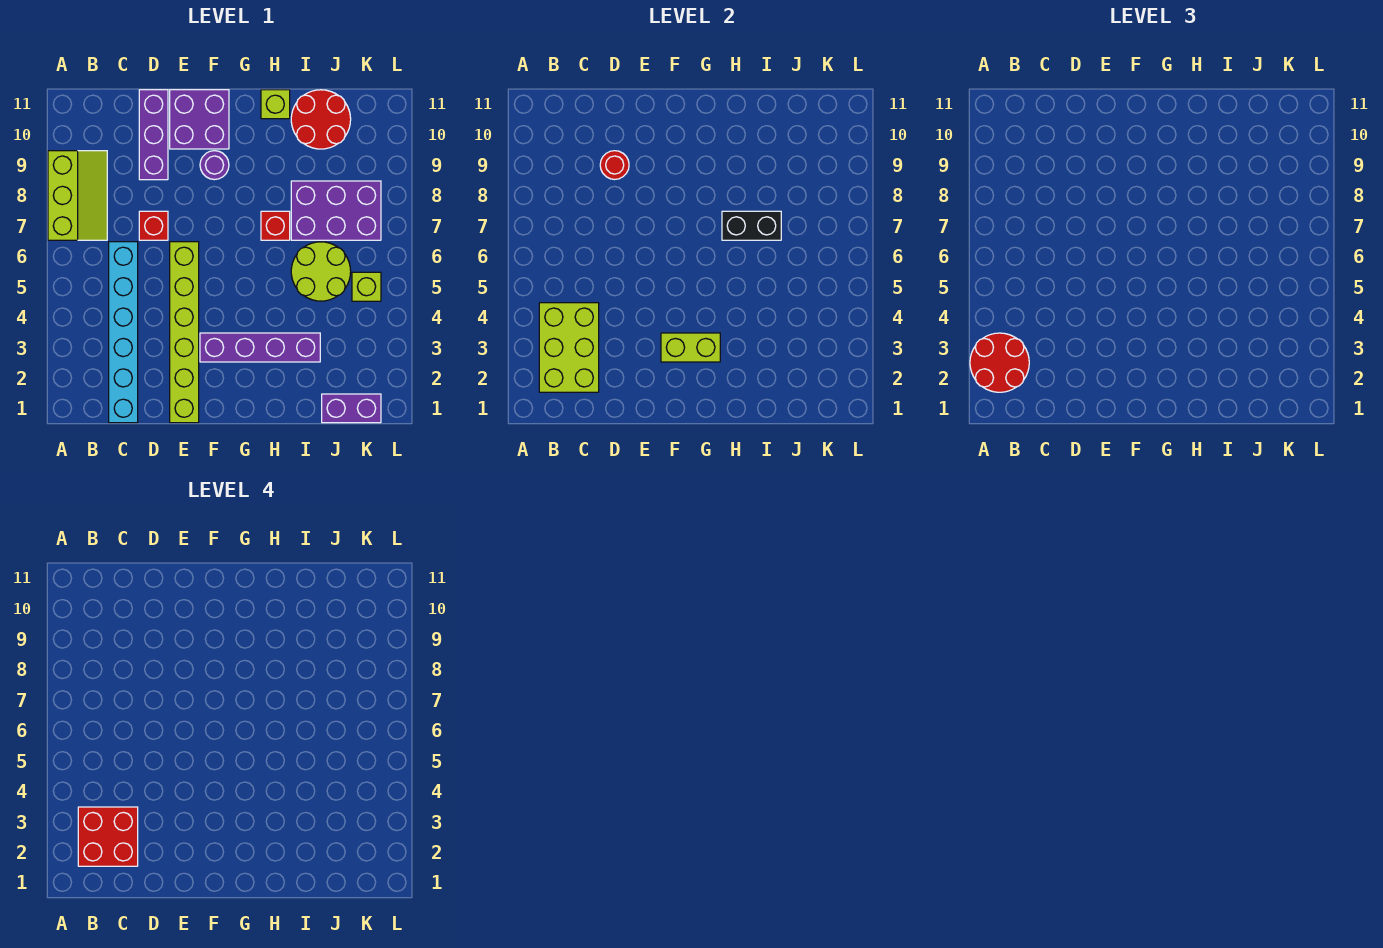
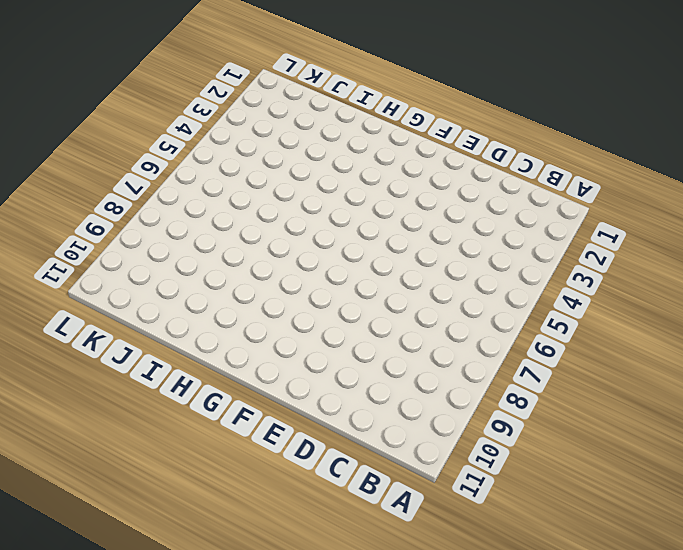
none -> lime 2x3 slope [48,151,107,240]
none -> cyan 1x6 brick [109,242,138,423]
none -> red 1x1 brick [139,211,168,240]

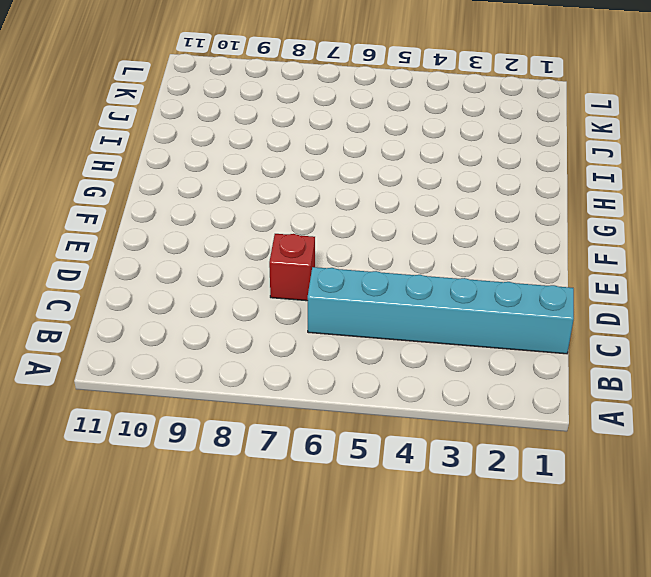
none -> lime 2x3 slope [48,151,107,240]
none -> purple 1x3 brick [139,90,168,180]
none -> lime 1x6 brick [170,242,199,423]

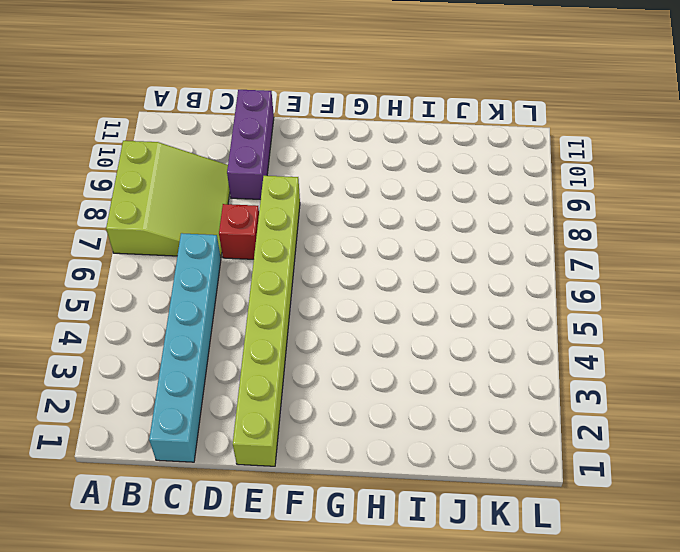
lime 3x3 slope [106,141,230,257] -> lime 2x3 slope [48,151,107,240]
lime 1x8 brick [233,176,300,466] -> lime 1x6 brick [170,242,199,423]
none -> purple 2x2 brick [170,90,229,149]
none -> purple 1x4 brick [200,333,320,362]
none -> purple 1x1 round brick [200,151,229,180]

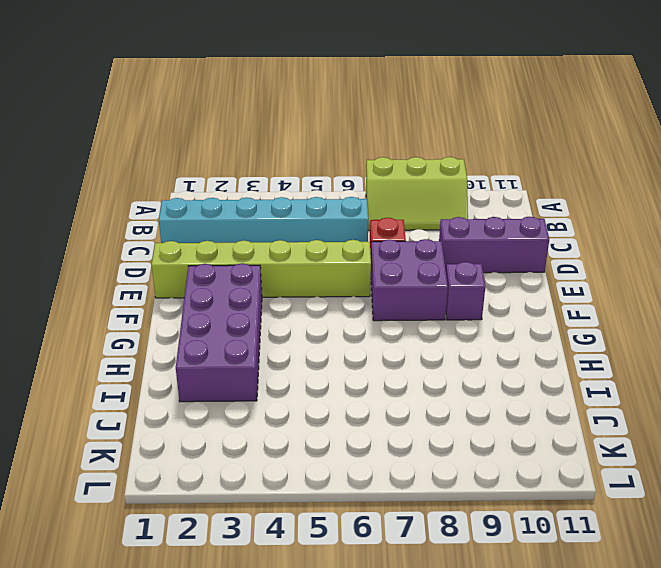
purple 2x2 brick [371,239,448,321] -> purple 2x2 brick moved to [170,90,229,149]
purple 2x4 brick [176,263,262,402] -> purple 1x4 brick [200,333,320,362]
purple 1x1 brick [446,262,485,320] -> purple 1x1 round brick [200,151,229,180]
none -> red 1x1 brick [261,211,290,240]
none -> lime 1x1 brick [261,90,290,119]
none -> lime 2x2 round brick [291,242,351,301]

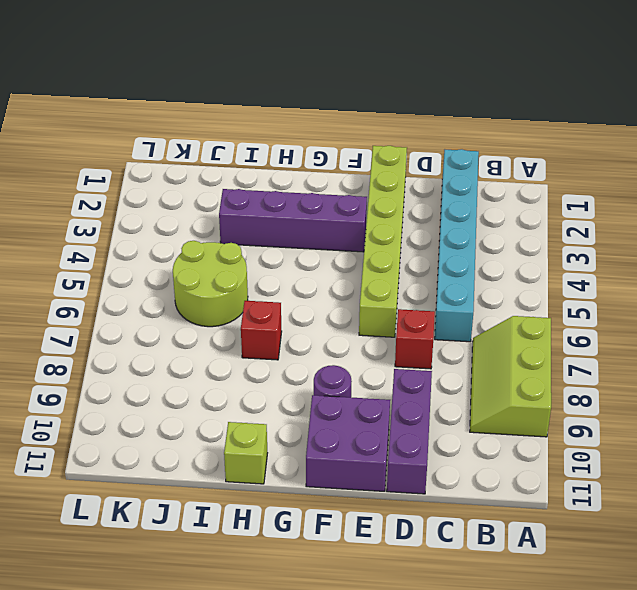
none -> purple 2x3 brick [291,181,381,240]
none -> red 2x2 round brick [291,90,351,149]
none -> purple 1x2 brick [322,394,381,423]

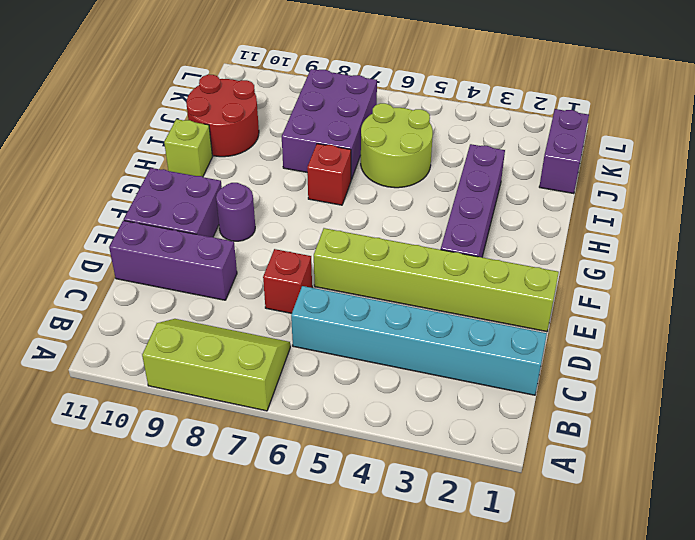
none -> lime 1x1 brick [352,272,381,301]
none -> lime 2x3 brick [539,303,599,392]
none -> red 1x1 round brick [600,151,629,180]

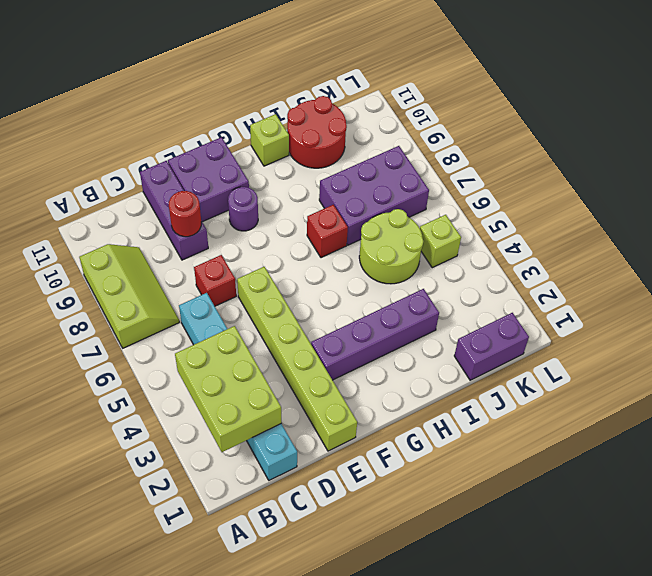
none -> lime 1x2 brick [661,333,720,362]
none -> black 1x2 brick [722,211,781,240]
none -> red 2x2 round brick [970,333,1029,392]

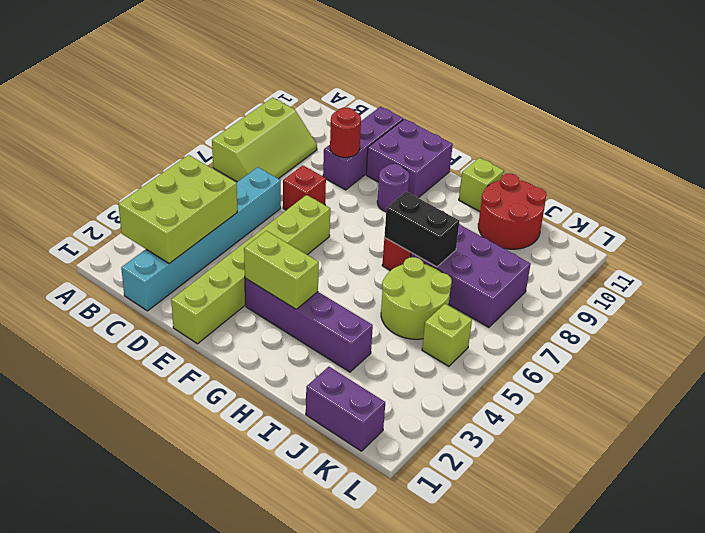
none -> red 2x2 round brick [970,333,1029,392]
none -> red 2x2 brick [78,807,138,866]

